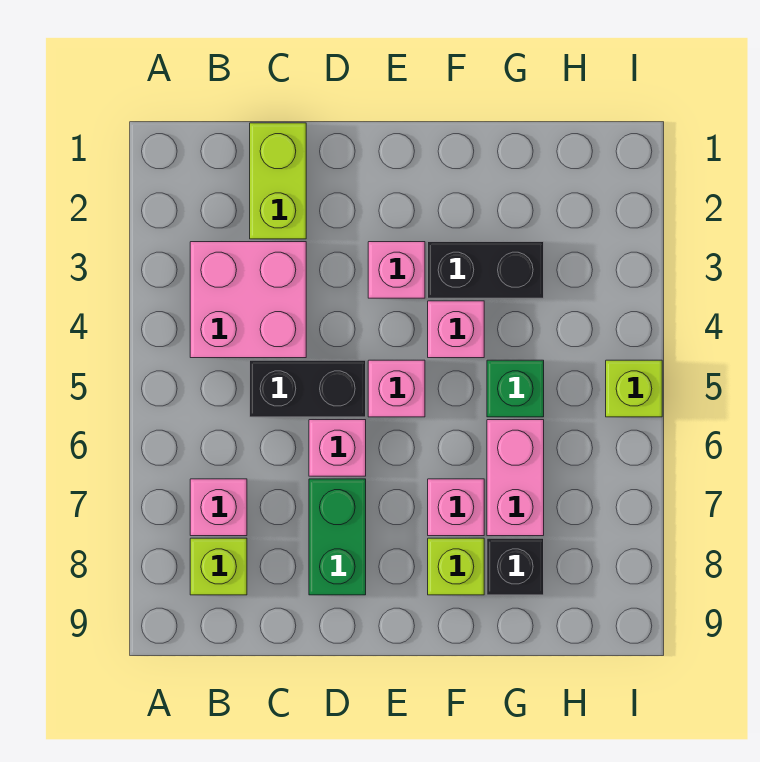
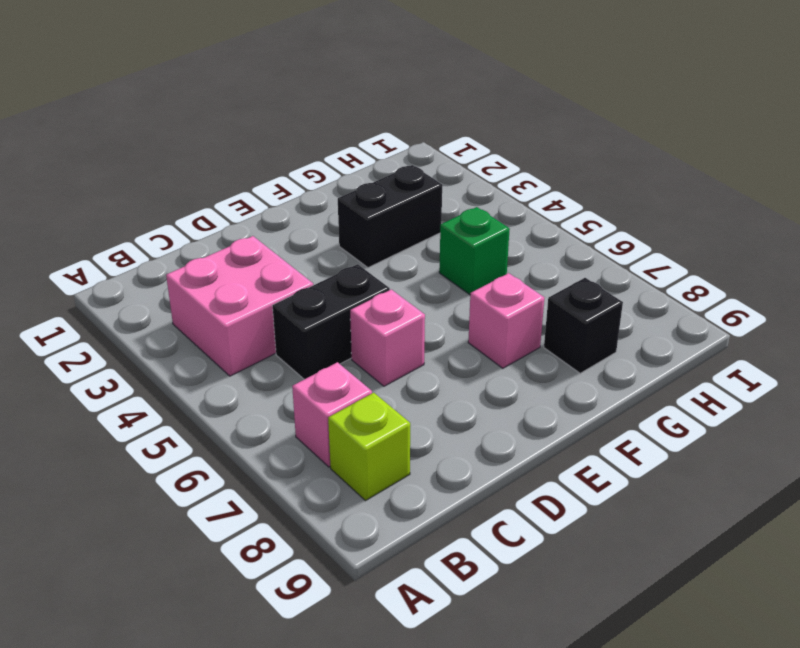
none -> lime 1x2 brick [250,123,306,239]
none -> green 1x2 brick [309,479,366,595]
none -> pink 1x1 brick [368,242,425,298]

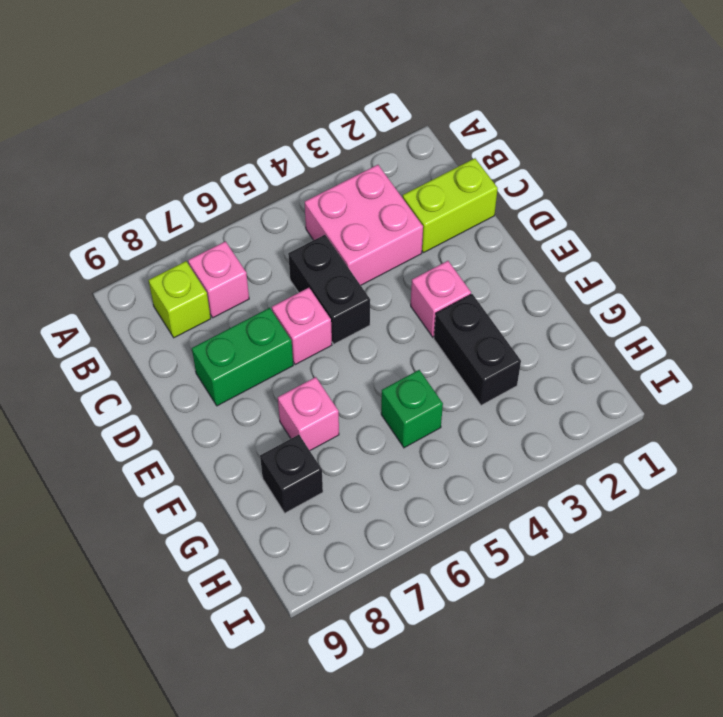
none -> pink 1x1 brick [368,360,425,417]
none -> pink 1x1 brick [428,301,484,358]
none -> lime 1x1 brick [428,538,484,595]

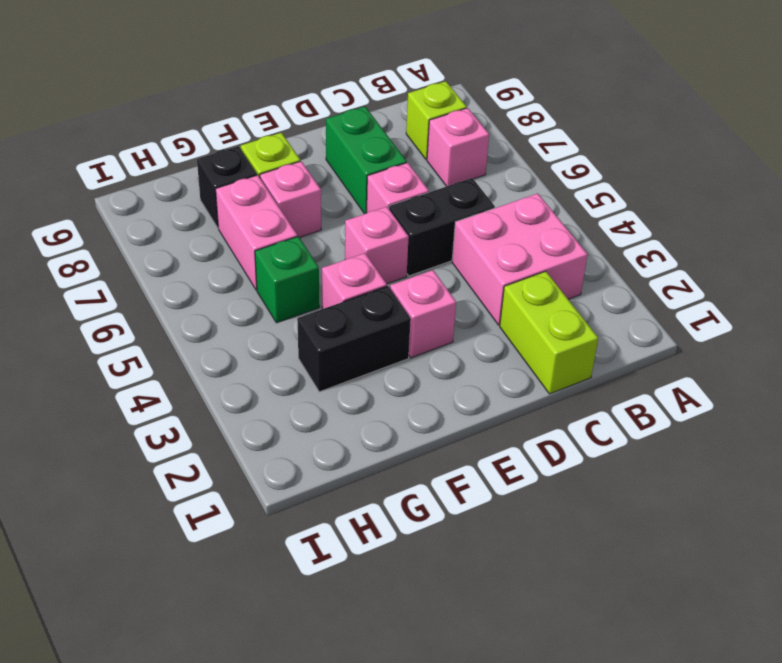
none -> lime 1x1 brick [606,360,662,417]

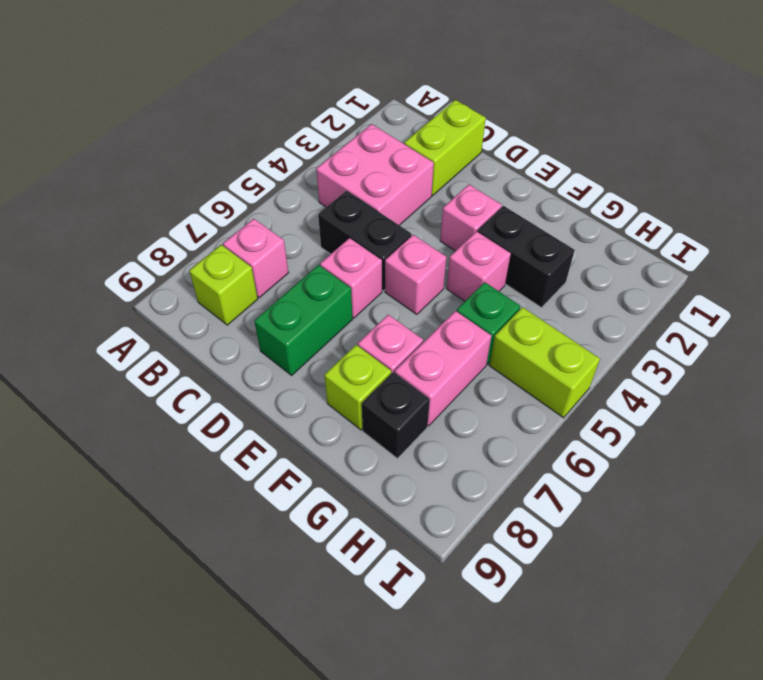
lime 1x2 brick [489,307,600,418] -> lime 1x1 brick [606,360,662,417]

